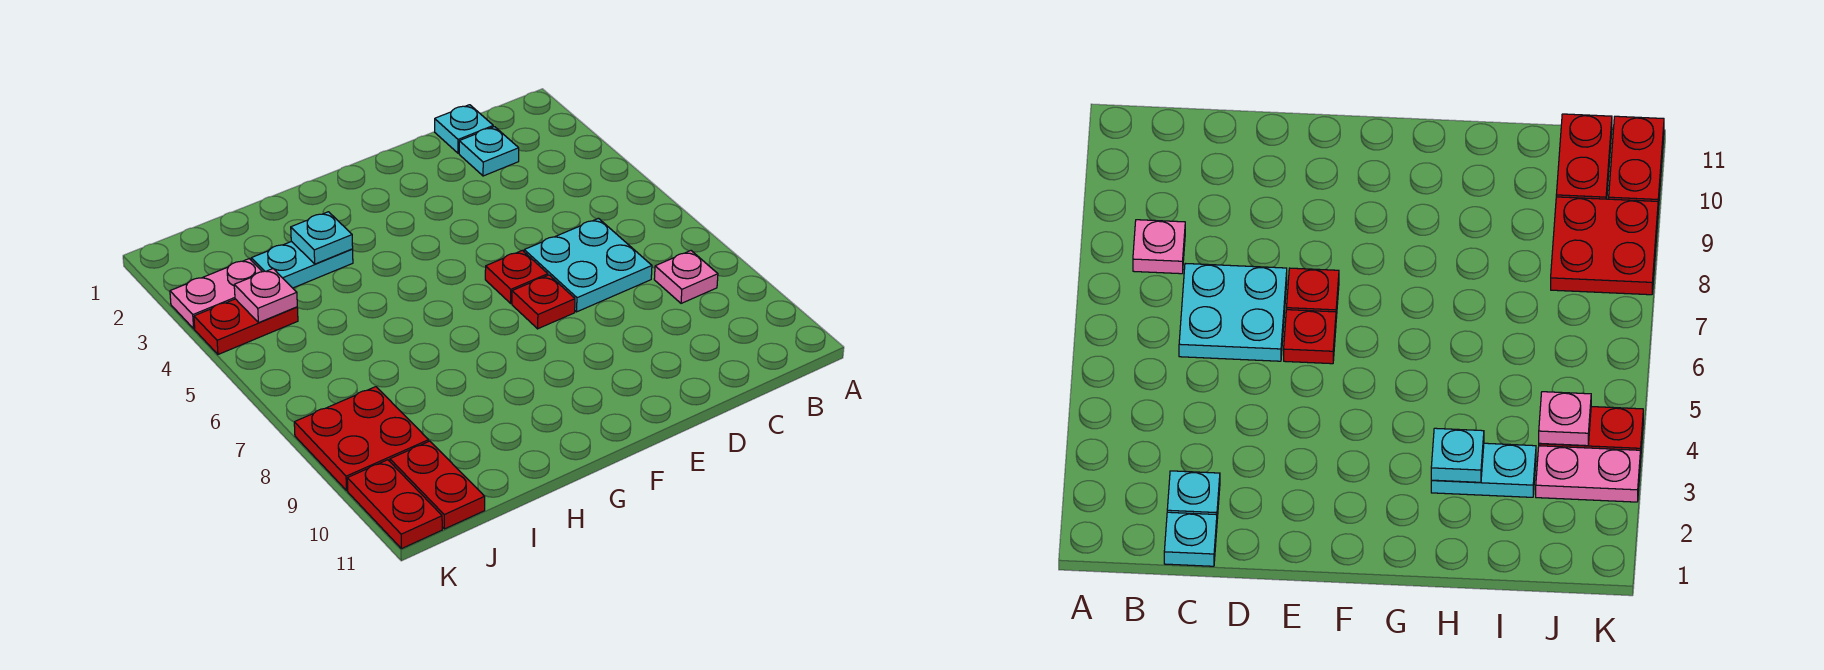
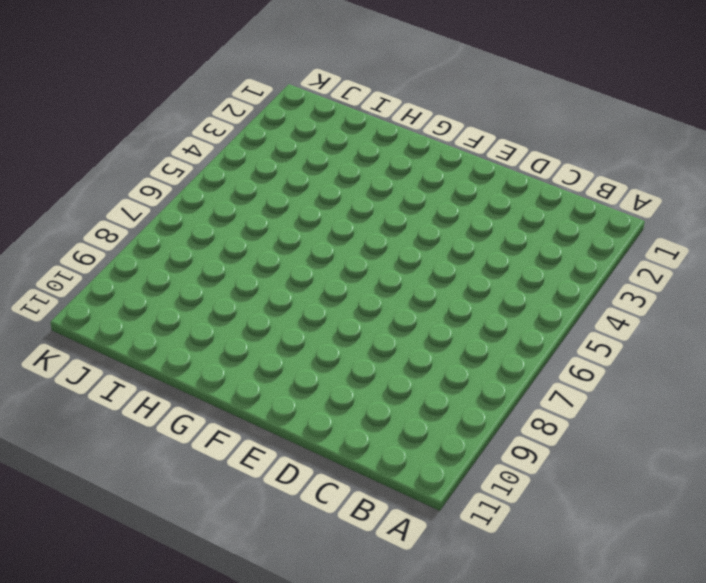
none -> pink 1x1 plate [654,251,718,303]
none -> cyan 1x1 plate [435,105,493,153]
none -> cyan 1x1 plate [459,127,519,176]

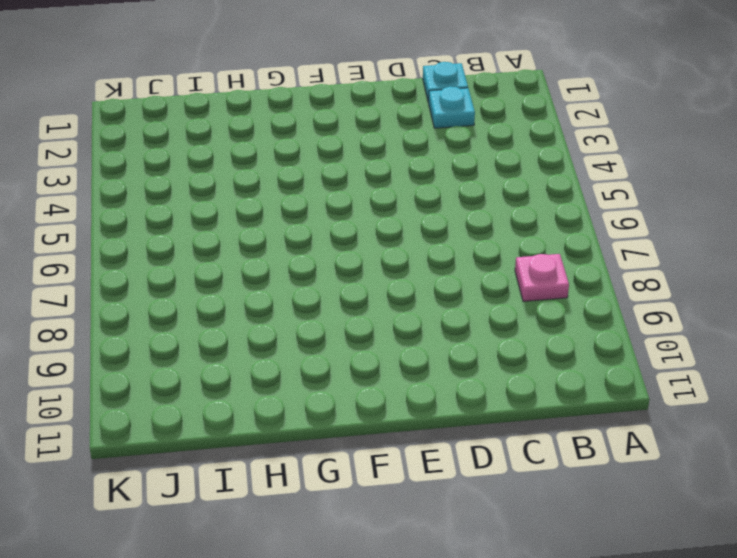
none -> cyan 2x2 plate [524,218,652,312]
none -> red 1x1 plate [485,250,548,303]
none -> red 1x1 plate [512,275,575,329]

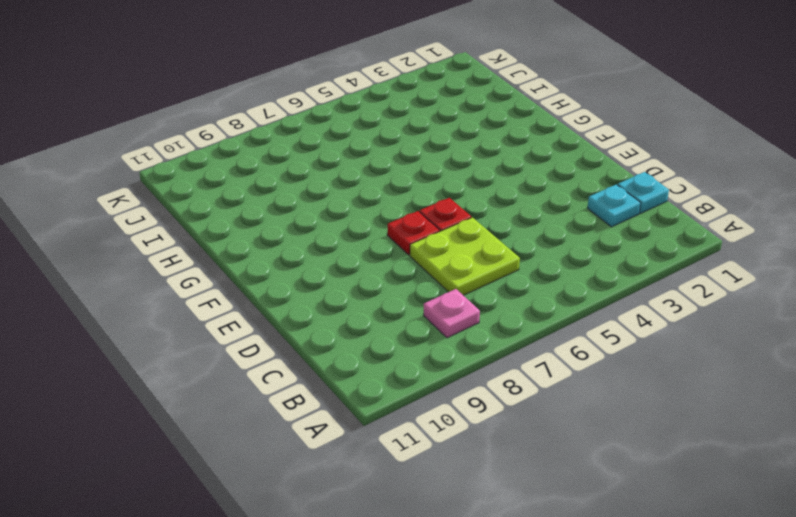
lime 2x2 plate [410,217,520,295] -> cyan 2x2 plate [524,218,652,312]
none -> cyan 1x2 plate [251,241,353,288]
none -> pink 1x2 plate [170,259,262,329]
none -> red 1x2 plate [194,299,298,354]

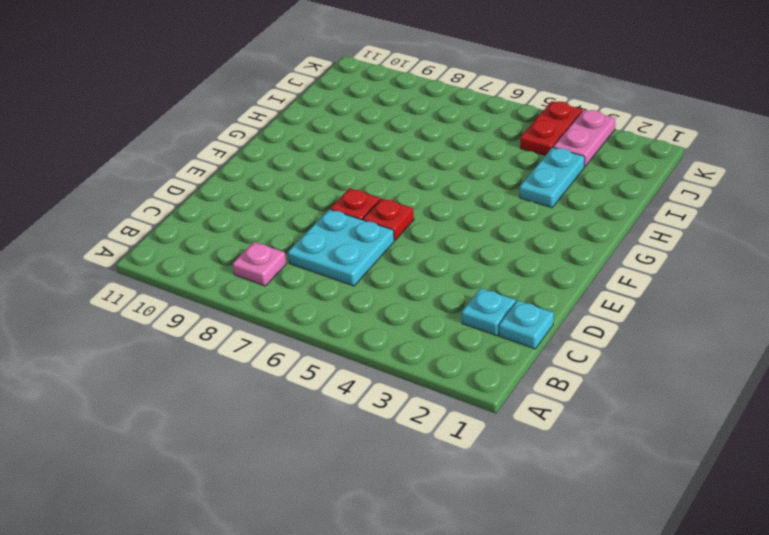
none -> red 2x2 plate [294,387,429,491]
none -> red 1x2 plate [390,441,485,529]
none -> red 1x2 plate [347,460,442,549]

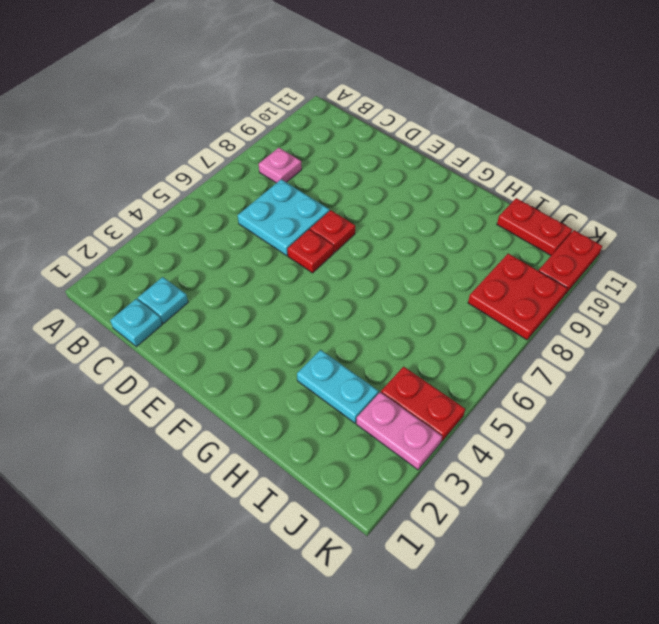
red 1x2 plate [497,198,572,255] -> red 1x2 plate turned to [390,441,485,529]
none -> cyan 1x1 plate [291,212,353,264]
none -> pink 1x1 plate [234,269,297,323]

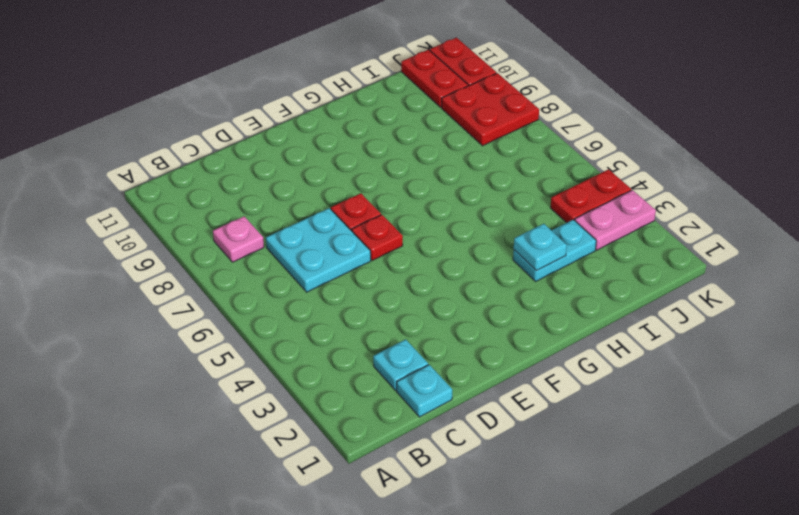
none -> pink 1x1 plate [234,269,297,323]

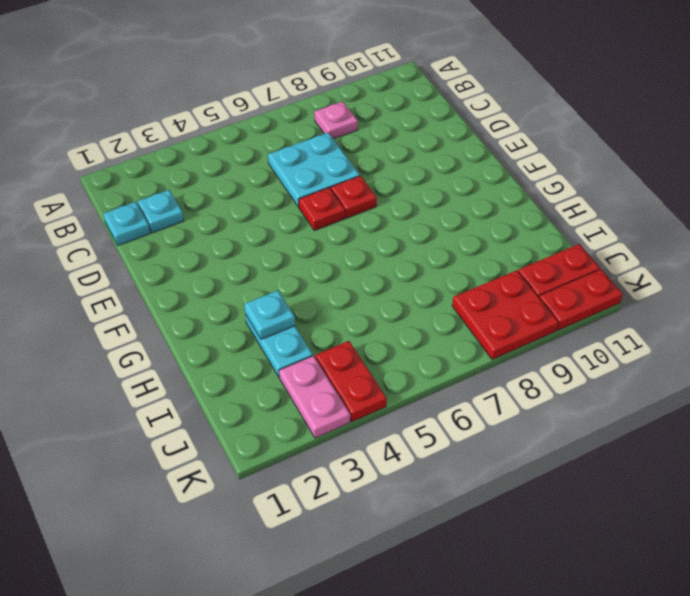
none -> pink 1x1 plate [234,269,297,323]

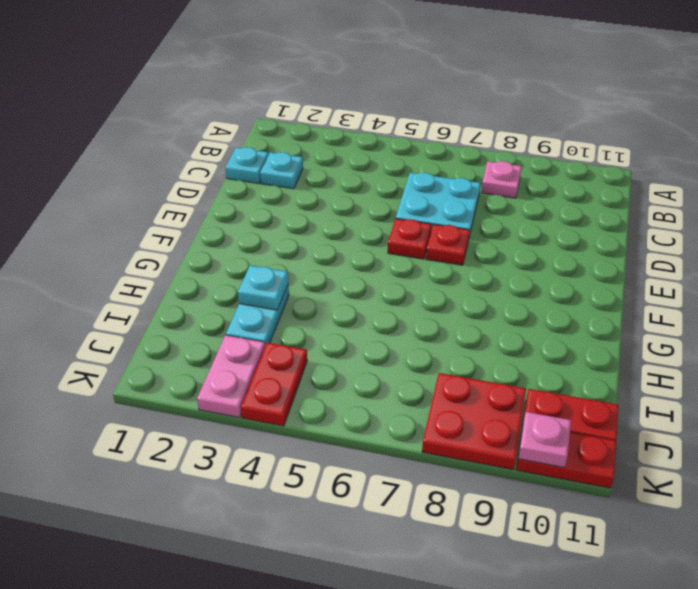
pink 1x1 plate [518,412,571,467] -> pink 1x1 plate moved to [234,269,297,323]

